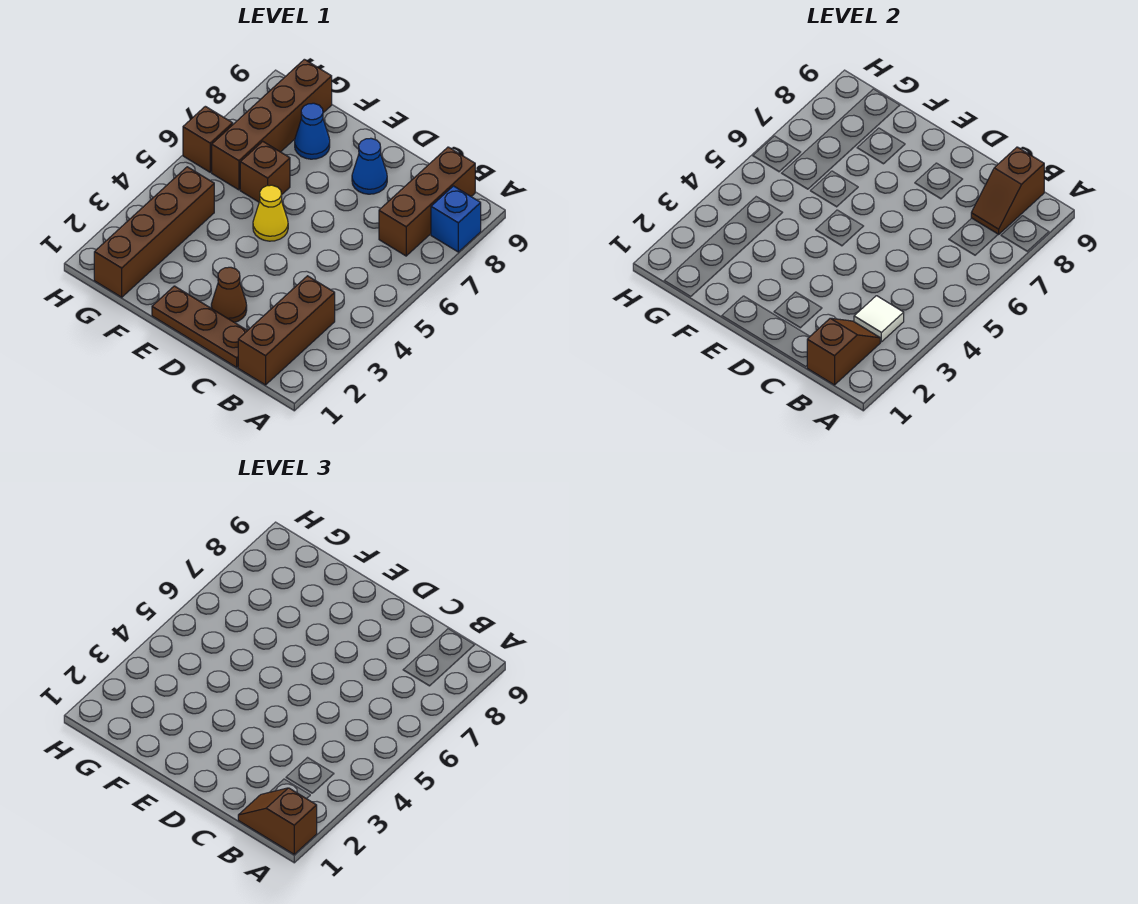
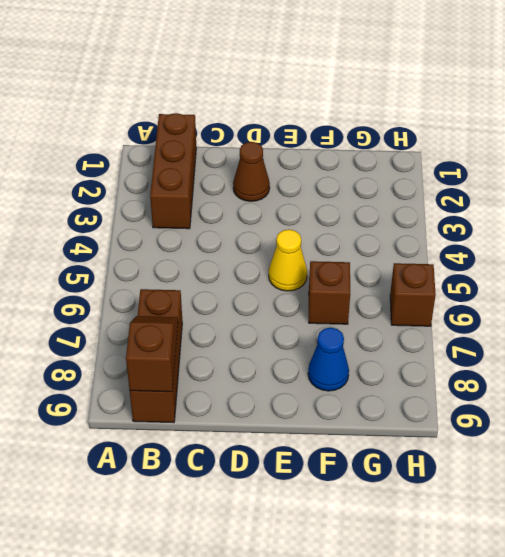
none -> blue 1x1 brick [431,186,481,252]
none -> brown 1x3 plate [152,286,247,367]
none -> blue 1x1 cone [352,138,387,194]

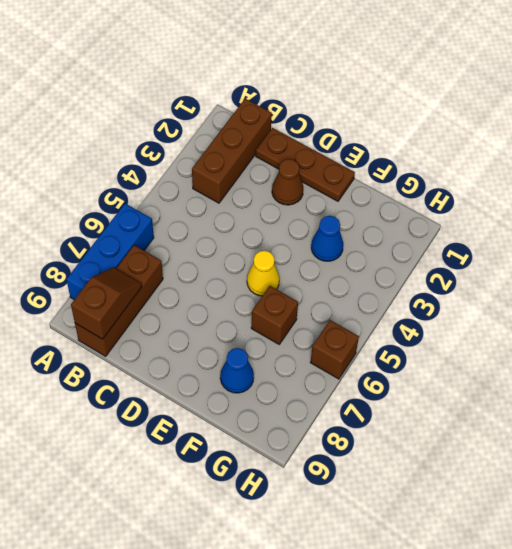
blue 1x3 brick [66,204,154,299] -> blue 1x1 brick [431,186,481,252]
blue 1x1 cone [311,216,343,261] -> blue 1x1 cone moved to [352,138,387,194]
none -> brown 1x4 brick [94,167,214,297]
none -> brown 1x4 brick [212,59,332,190]
none -> brown 1x2 slope [807,318,880,385]

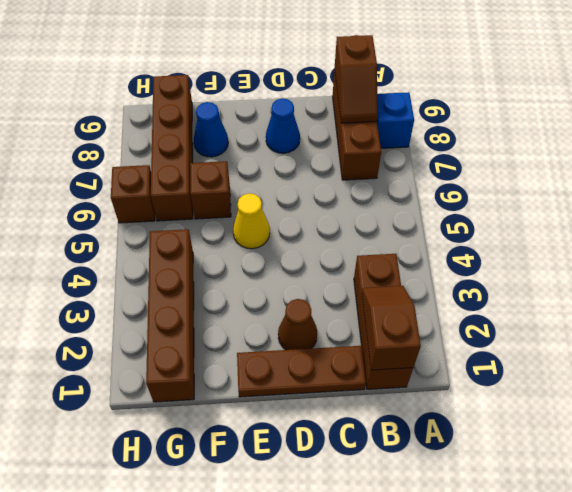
none -> white 1x1 tile [854,296,904,342]
none -> brown 1x2 slope [238,788,317,854]

